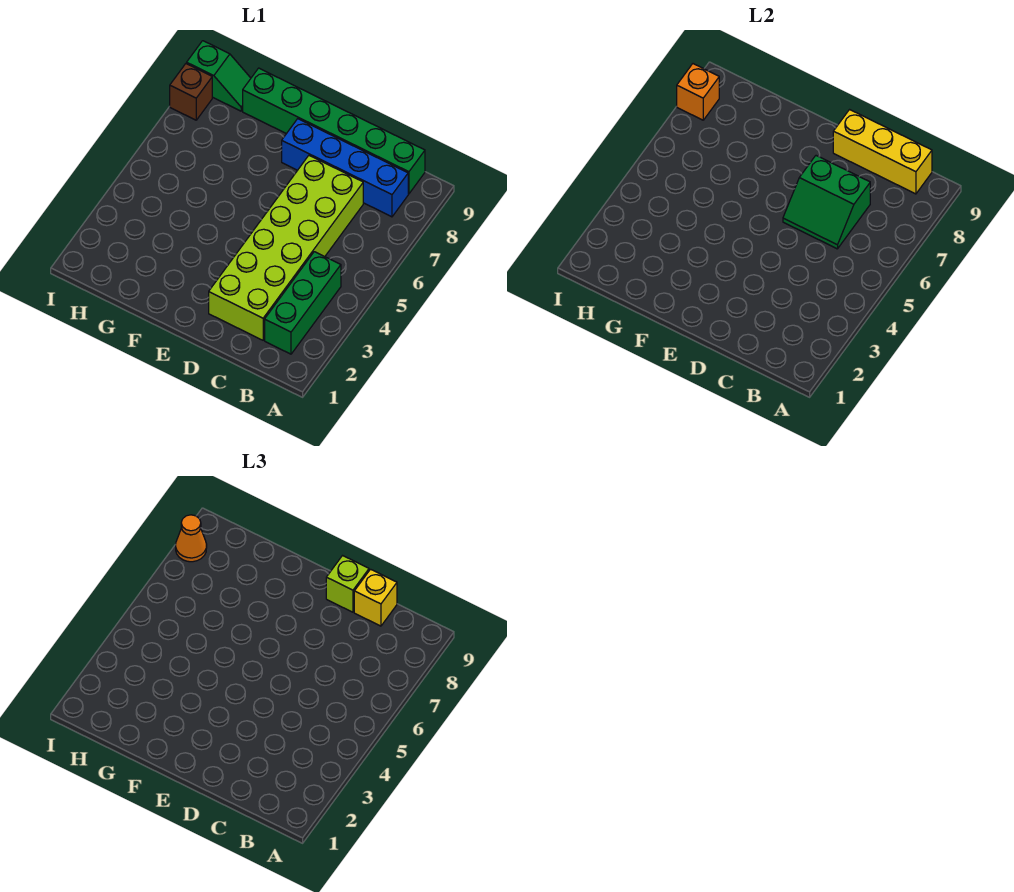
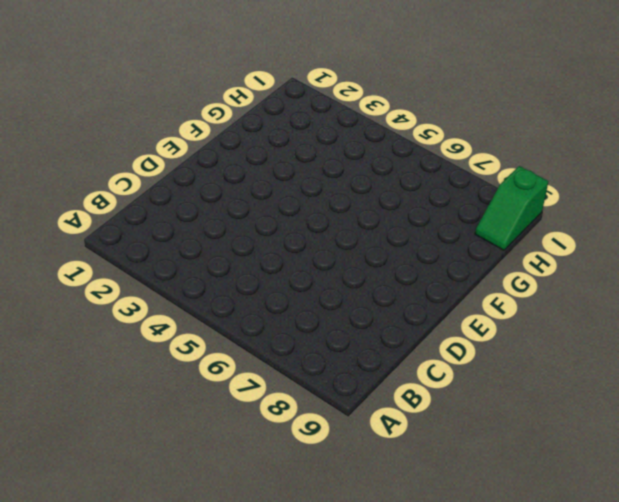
none -> green 1x3 brick [265,252,341,354]
none -> blue 1x4 brick [282,119,408,217]
none -> green 1x6 brick [243,68,425,194]

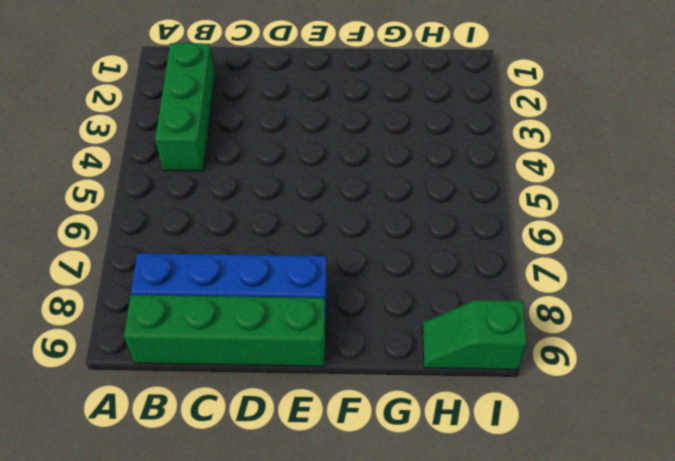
green 1x4 brick [124,295,326,366] -> green 1x6 brick [243,68,425,194]
none -> lime 2x6 brick [209,156,363,340]
none -> brown 1x1 brick [170,64,212,120]
none -> yellow 1x3 brick [833,110,932,194]

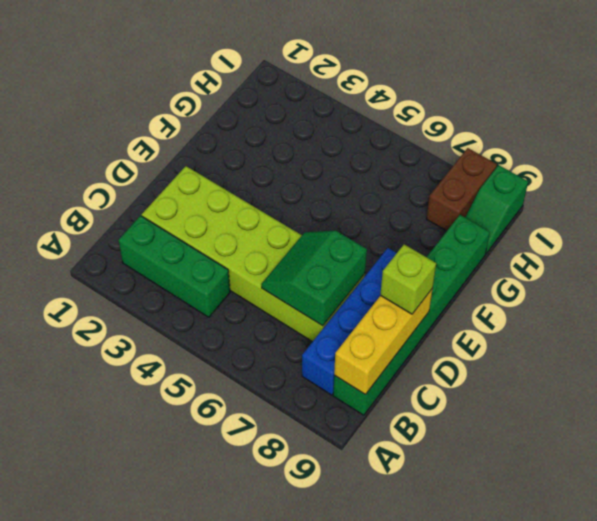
brown 1x2 brick [427,148,497,231] -> brown 1x1 brick [170,64,212,120]
none -> orange 1x1 brick [677,64,719,120]
none -> yellow 1x1 brick [354,569,397,626]
none -> orange 1x1 cone [176,515,207,562]

